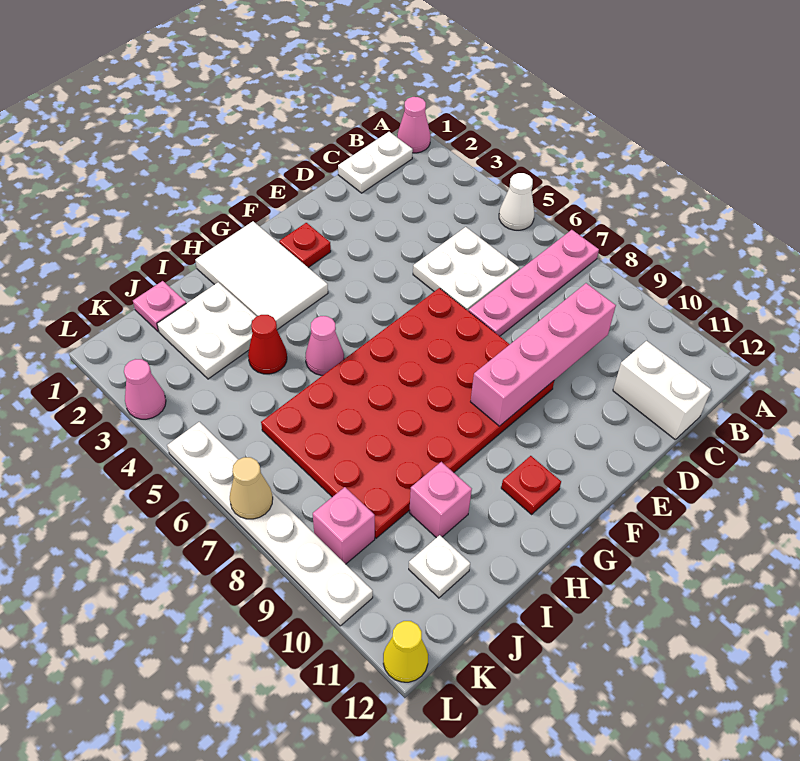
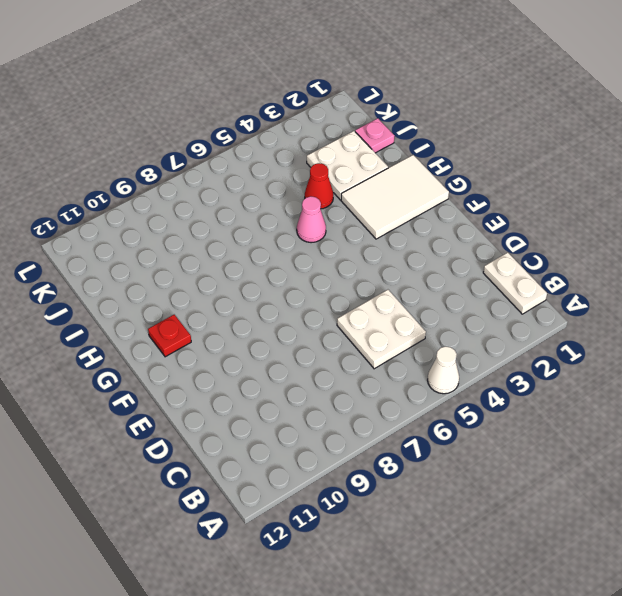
none -> pink 1x1 cone [397,97,430,153]
none -> pink 1x4 plate [468,230,599,336]
none -> white 1x2 brick [613,341,711,439]

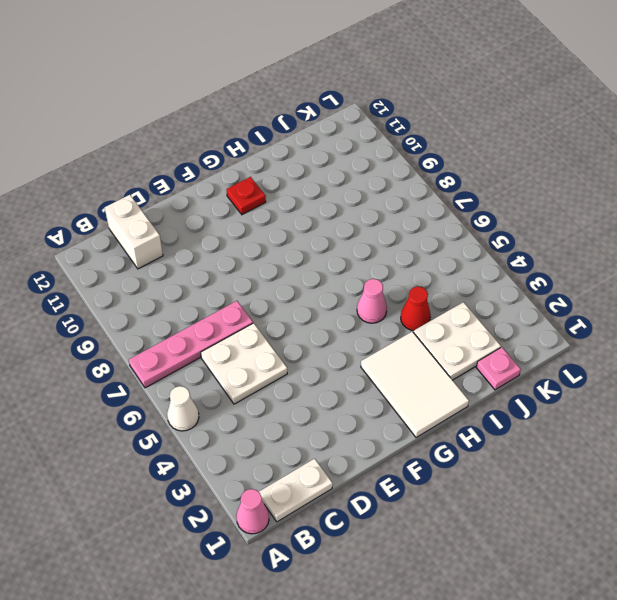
none -> red 4x6 plate [261,288,554,538]
none -> red 1x1 plate [279,223,331,268]
none -> pink 1x1 brick [409,462,472,538]

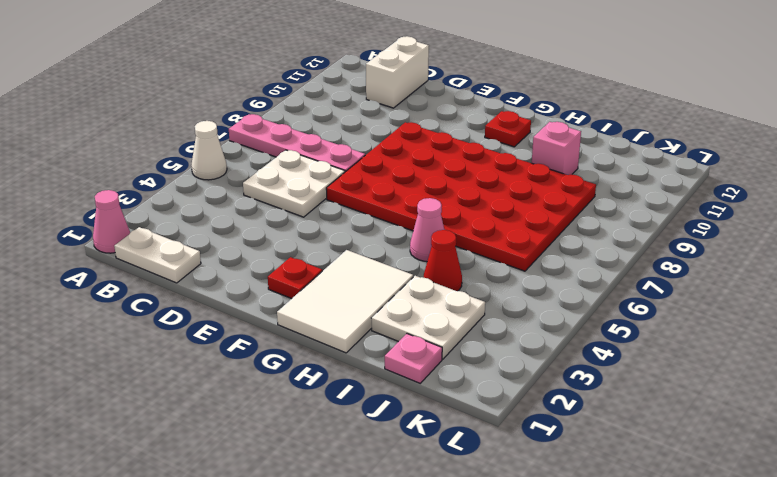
none -> white 1x1 plate [409,535,470,598]
none -> pink 1x1 brick [313,487,375,564]
none -> pink 1x1 cone [124,359,166,419]

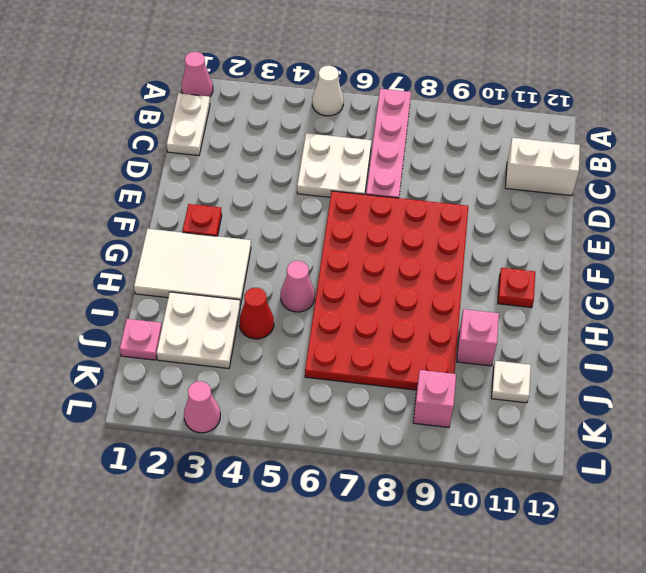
none -> white 1x6 plate [167,422,373,626]
none -> yellow 1x1 cone [383,621,428,682]
none -> pink 1x4 brick [471,283,616,426]

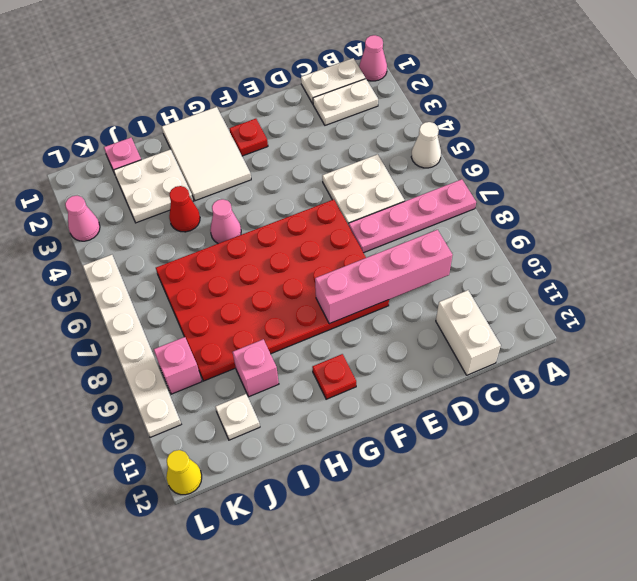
white 1x2 plate [313,79,378,125] -> none
none -> tan 1x1 cone [230,457,273,519]

